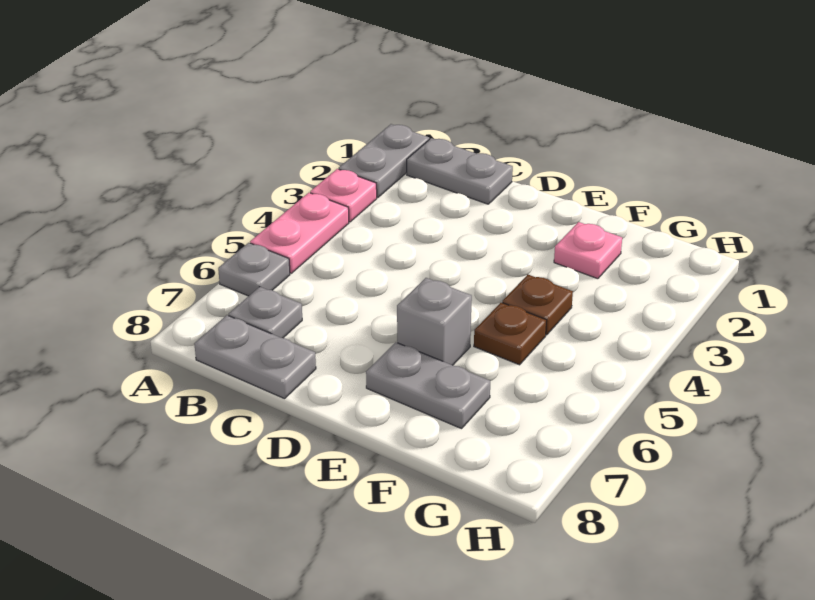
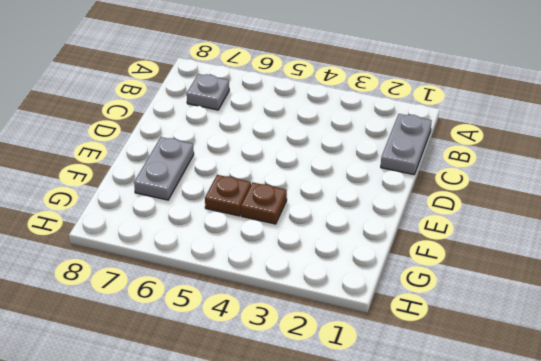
none -> grey 1x2 plate [339,124,429,198]
none -> pink 1x1 plate [310,169,377,222]
none -> pink 1x2 plate [250,193,349,273]

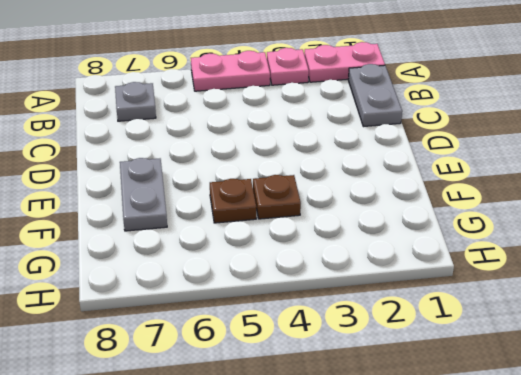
pink 1x2 plate [304,42,385,82] -> grey 1x2 plate [339,124,429,198]
none -> grey 1x1 plate [218,243,290,296]
none -> grey 1x2 plate [194,315,316,399]
none -> grey 1x1 brick [397,278,472,365]

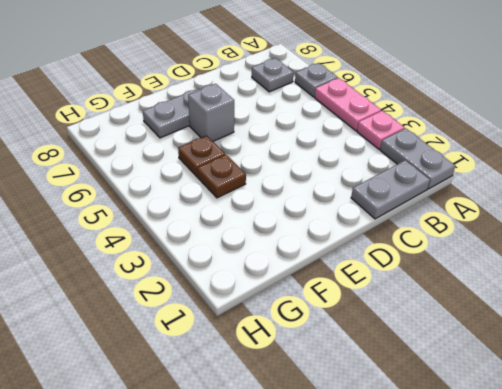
none -> grey 1x2 plate [194,315,316,399]
none -> pink 1x1 plate [554,222,622,279]

